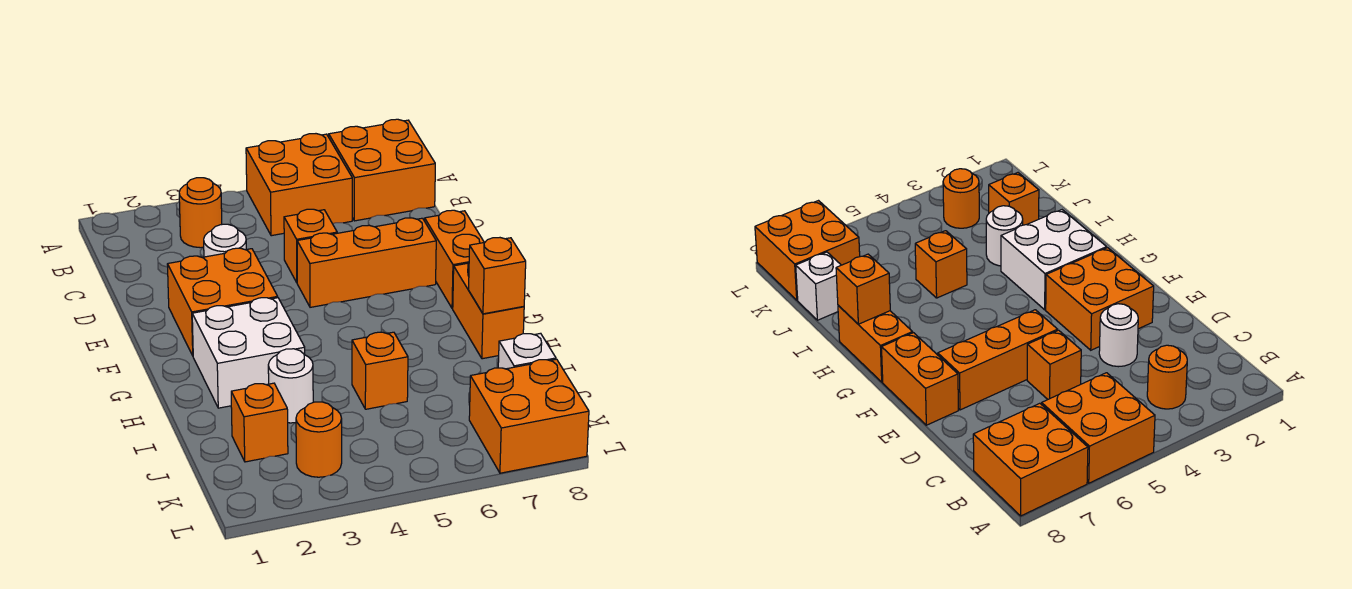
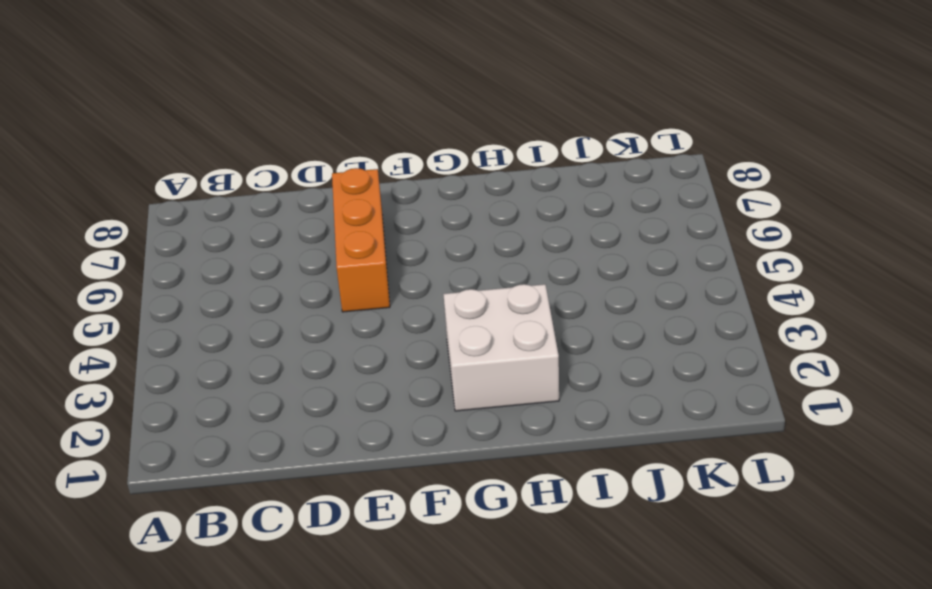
none -> orange 2x2 brick [246,134,352,236]
none -> orange 2x2 brick [329,119,435,221]
none -> orange 1x1 round brick [179,178,222,248]

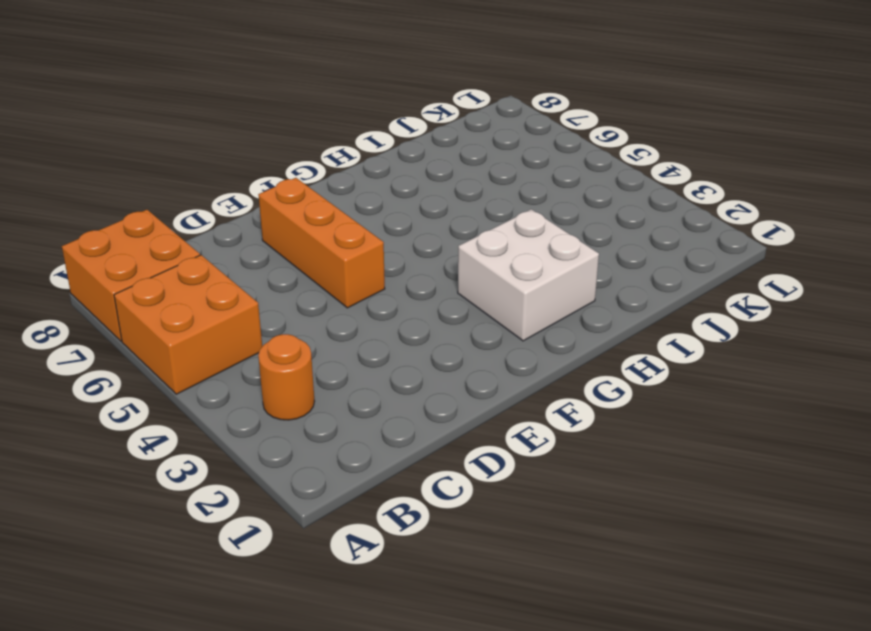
none -> white 1x1 round brick [204,224,246,257]
none -> orange 1x1 brick [284,209,337,283]
none -> orange 2x2 brick [167,248,278,355]

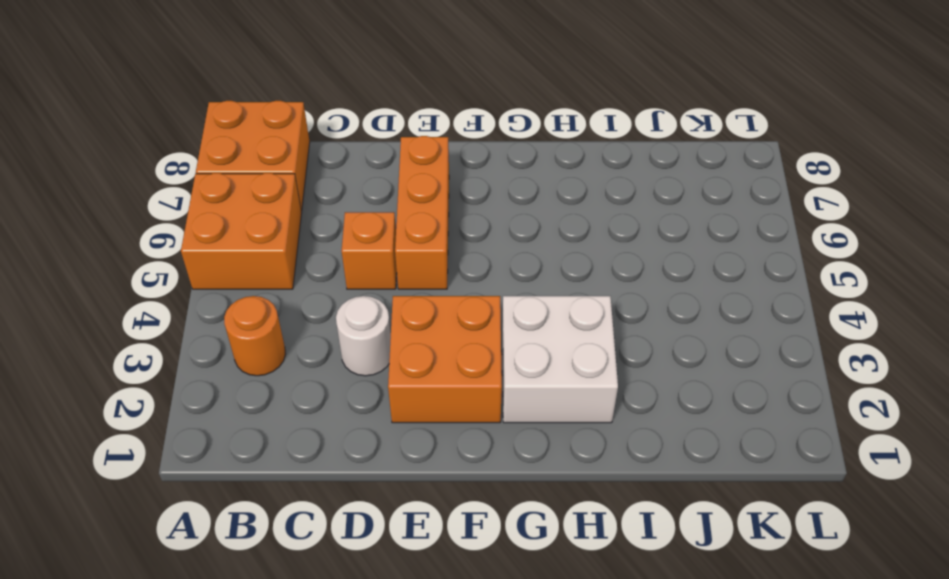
none -> orange 1x2 brick [425,210,484,309]
none -> orange 1x2 brick [453,263,524,359]
none -> white 1x1 round brick [268,349,313,423]

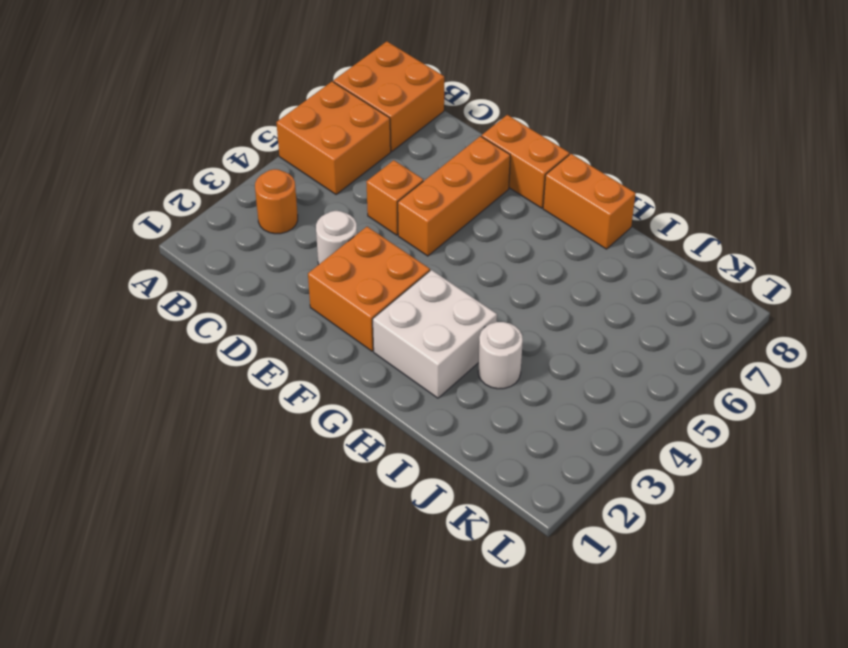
none -> orange 1x1 brick [352,332,408,409]
none -> orange 1x1 brick [231,383,288,462]
none -> white 1x1 brick [498,333,556,369]

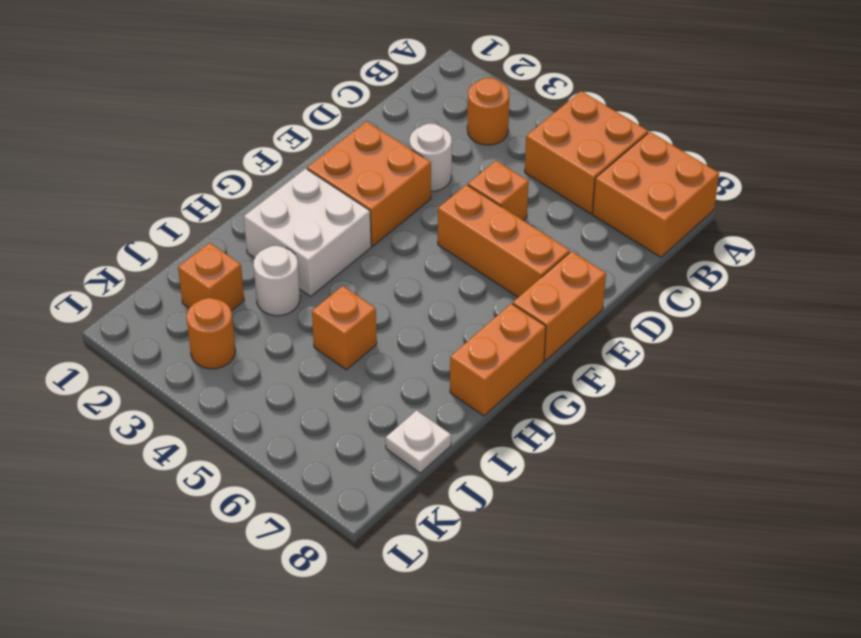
white 1x1 plate [386,410,451,473] -> white 1x1 brick [498,333,556,369]
none -> orange 2x2 brick [469,359,589,473]
none -> orange 1x1 brick [469,238,526,314]

